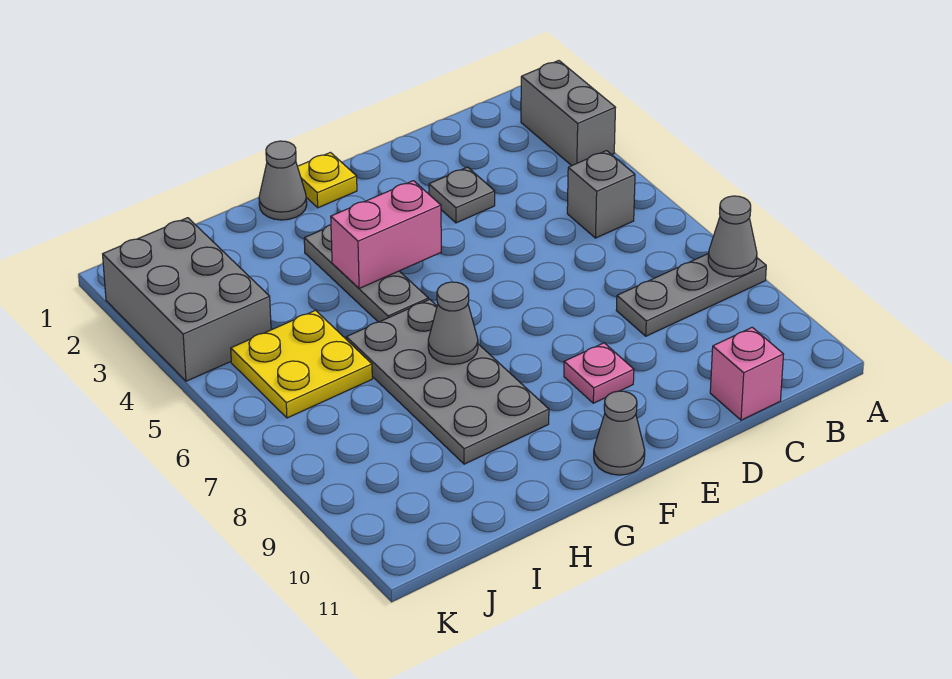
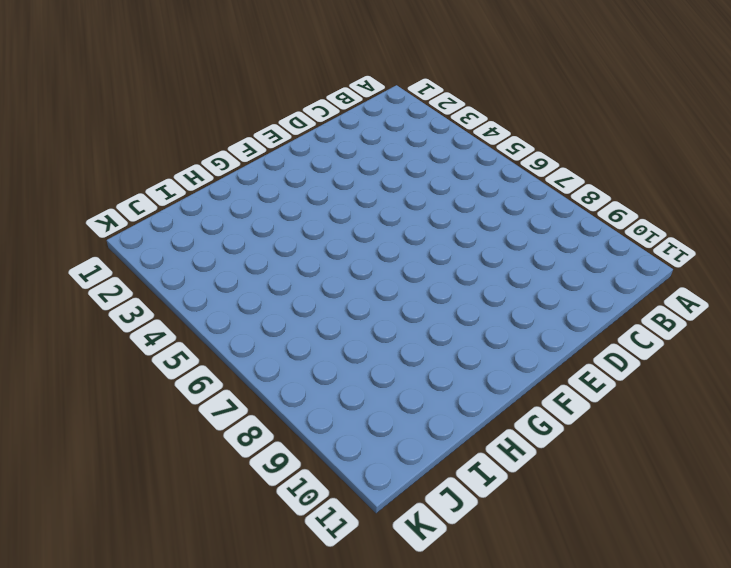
none -> grey 1x2 brick [521,61,616,166]
none -> grey 1x3 plate [616,253,766,336]
none -> grey 1x1 brick [567,151,635,238]

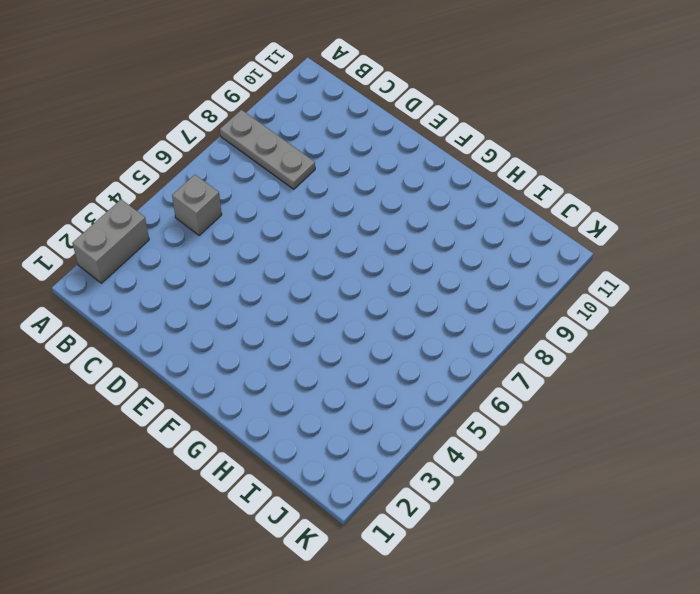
none -> pink 1x1 brick [710,327,784,420]
none -> grey 1x1 plate [429,167,495,223]
none -> pink 1x1 plate [564,343,634,403]

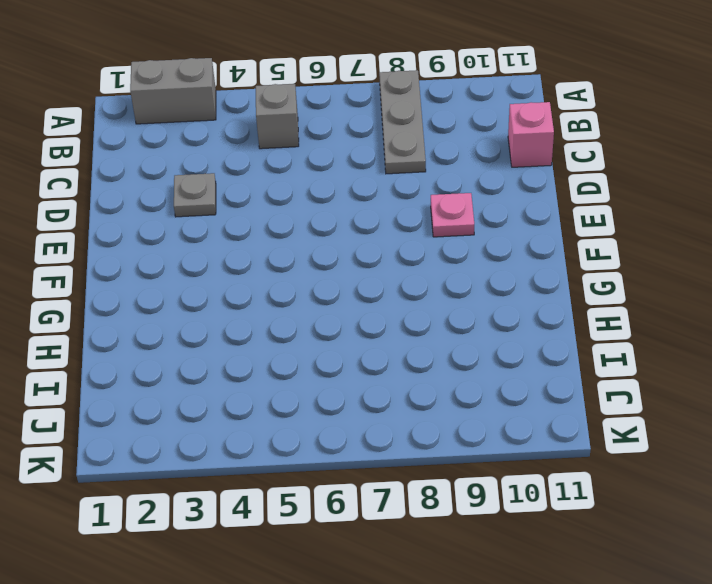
none -> yellow 1x1 plate [298,153,357,208]
none -> grey 1x1 cone [594,391,645,475]
none -> grey 1x1 cone [259,141,307,220]

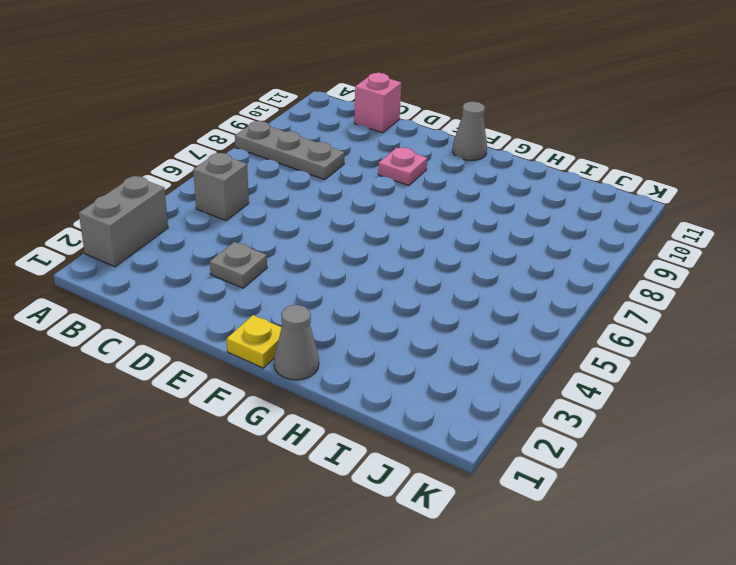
none -> grey 1x3 plate [304,225,428,322]
none -> grey 2x4 plate [346,299,549,464]
none -> yellow 2x2 plate [231,310,372,418]

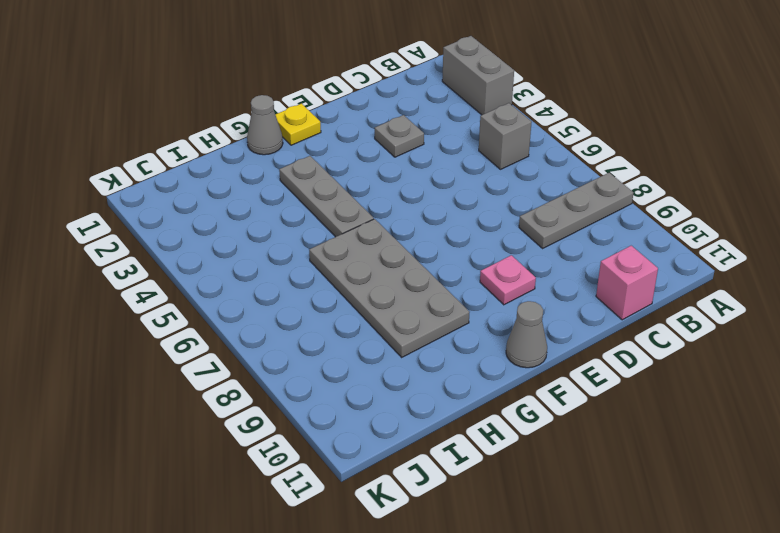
none -> yellow 2x2 plate [231,310,372,418]
none -> grey 2x3 brick [103,218,271,381]
none -> grey 1x1 cone [708,196,757,277]

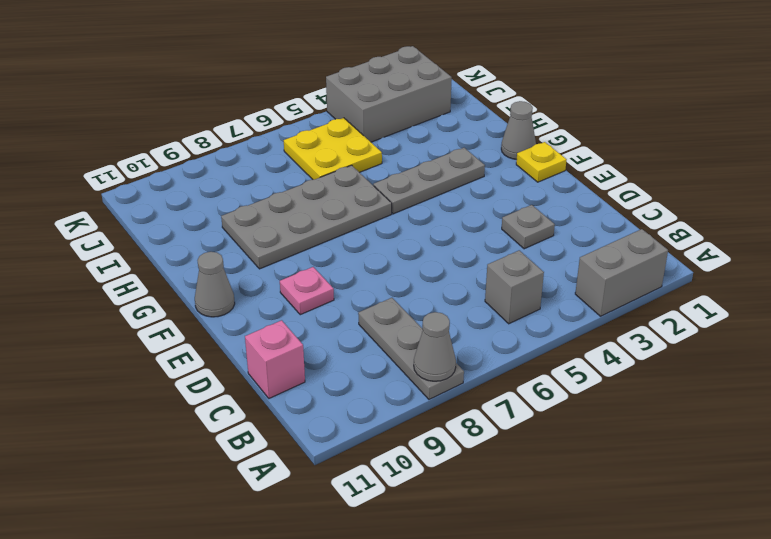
none -> pink 1x2 brick [331,181,441,289]
none -> grey 1x1 cone [428,282,478,364]

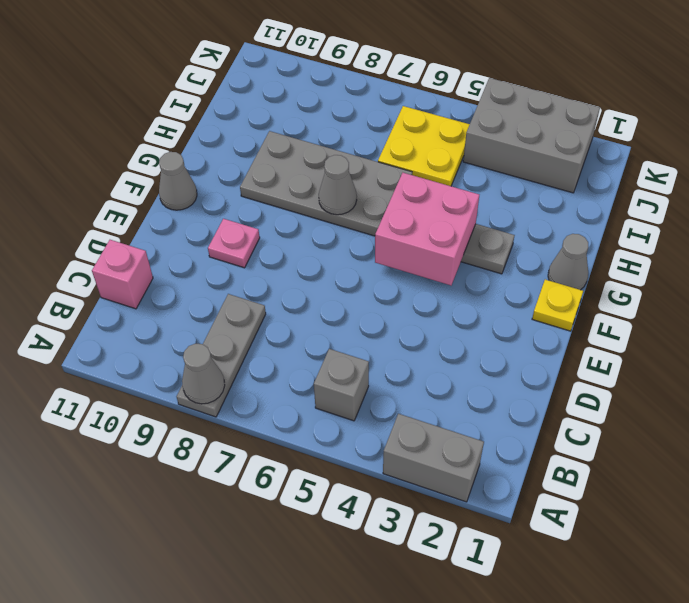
pink 2x2 brick [375,173,479,285] -> pink 1x2 brick [331,181,441,289]
none -> grey 1x1 plate [429,167,495,223]

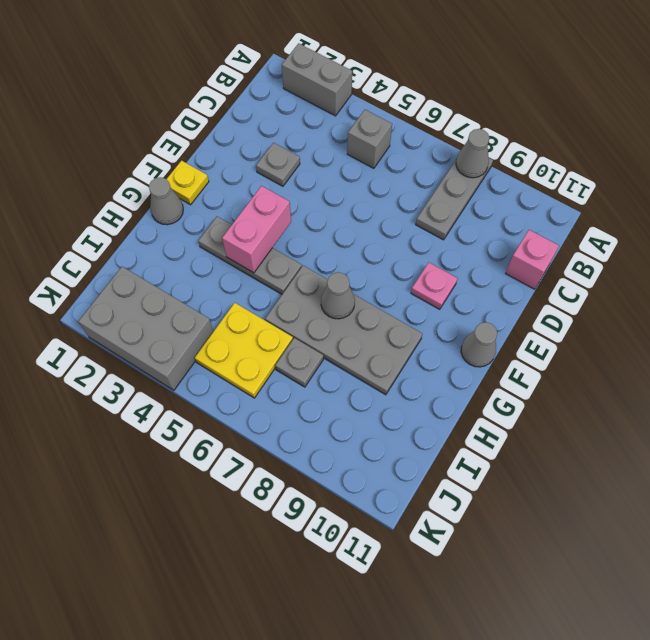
grey 1x1 plate [275,338,323,387] -> none

